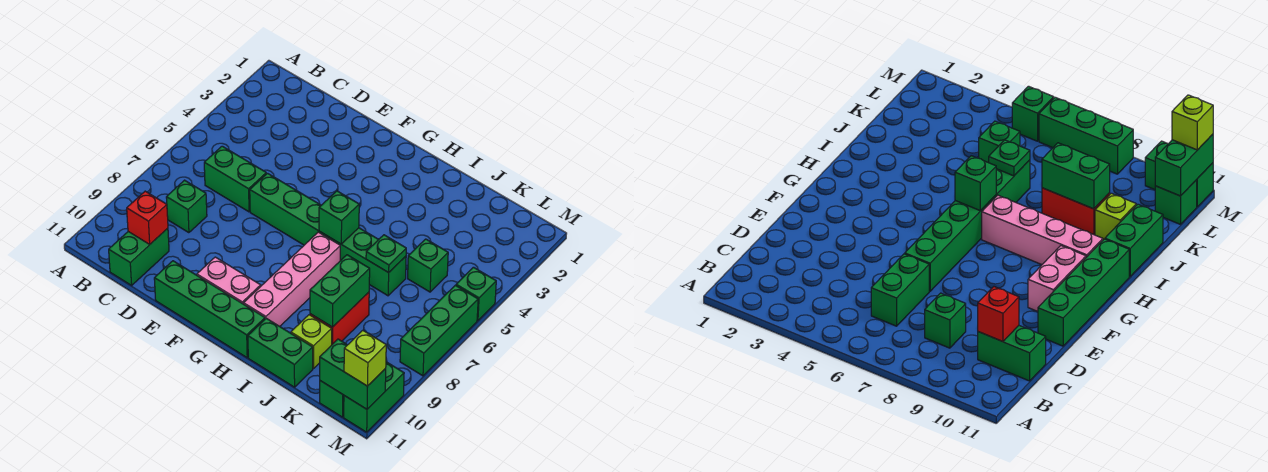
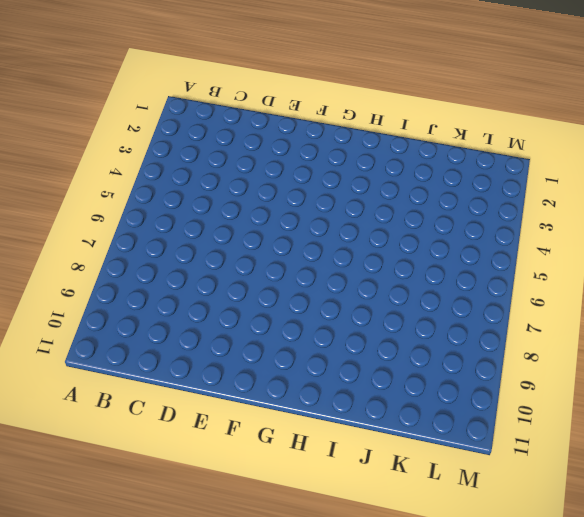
none -> green 1x2 brick [204,146,266,212]
none -> green 1x1 brick [166,180,207,233]
none -> green 1x2 brick [109,228,169,285]

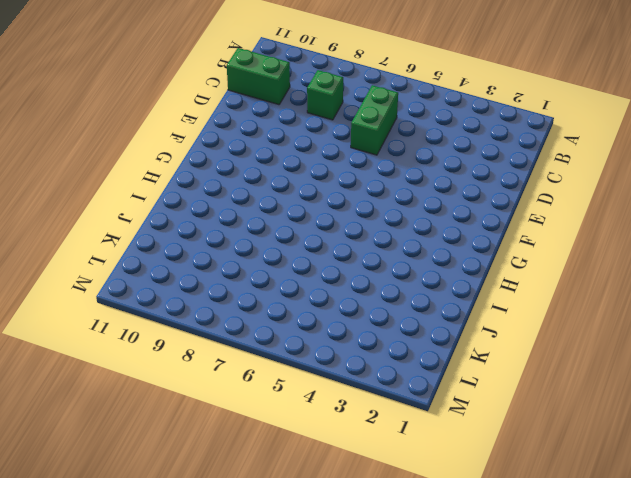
none -> green 1x6 brick [250,173,406,296]
none -> green 1x4 brick [154,261,265,358]
none -> pink 1x2 brick [197,257,261,304]

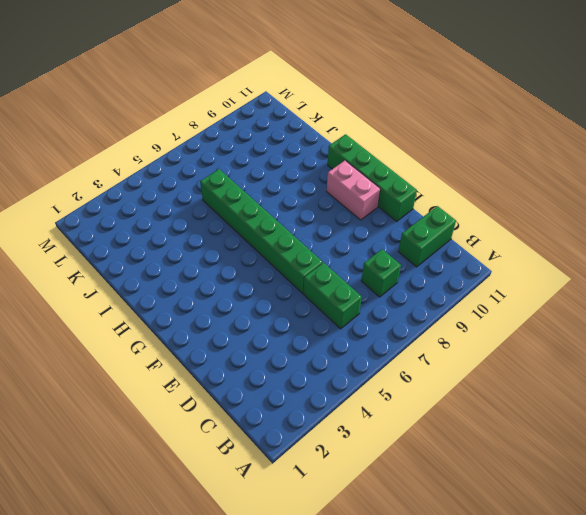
none -> pink 1x4 brick [244,232,340,326]
none -> green 1x2 brick [248,318,313,387]
none -> red 1x2 brick [310,292,369,344]

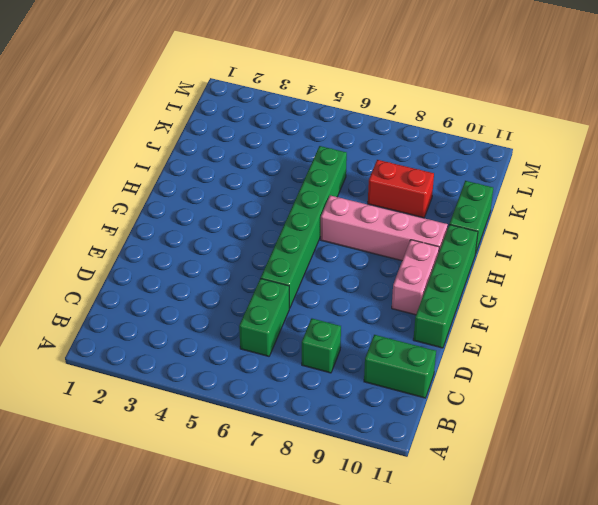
none -> lime 1x1 brick [291,315,332,369]
none -> green 1x1 brick [408,239,448,292]
none -> green 1x1 brick [320,381,344,417]

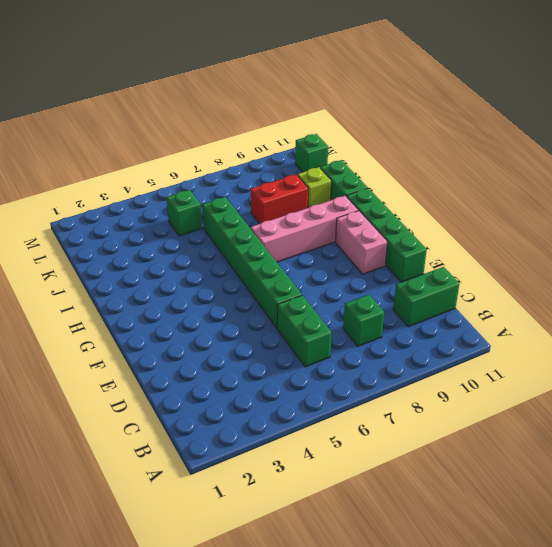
none -> green 1x1 brick [456,267,496,321]
none -> green 1x3 brick [400,285,478,376]
none -> green 1x2 brick [344,362,404,432]

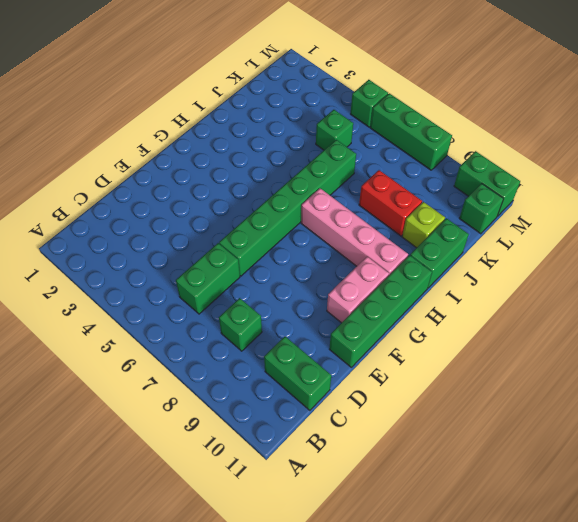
none -> red 1x1 brick [127,191,168,245]
none -> green 1x1 brick [319,191,359,244]
none -> green 1x1 plate [366,235,406,273]

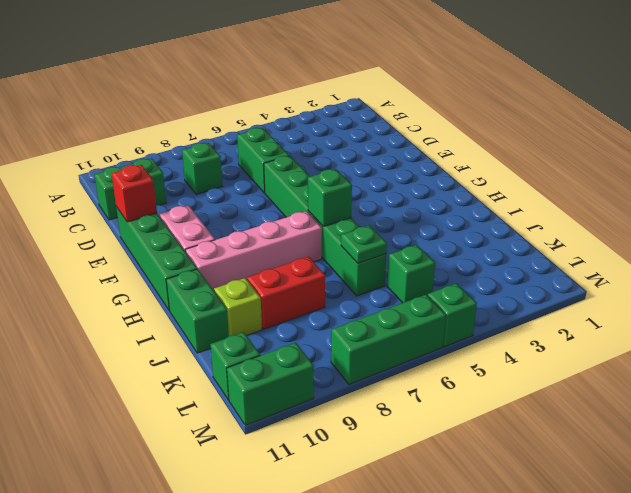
red 1x1 brick [112,165,157,222] -> red 1x1 brick moved to [127,191,168,245]
none -> green 1x2 brick [310,255,370,327]
none -> green 1x2 brick [320,339,386,409]
none -> lime 1x1 brick [344,330,386,386]

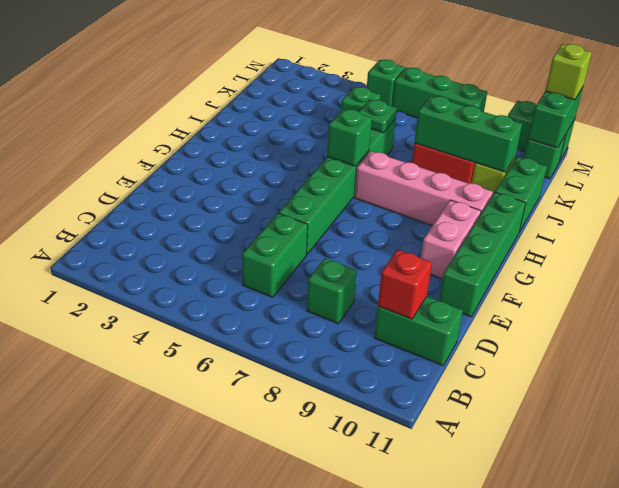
green 1x3 brick [414,96,522,172] -> green 1x2 brick [310,255,370,327]

